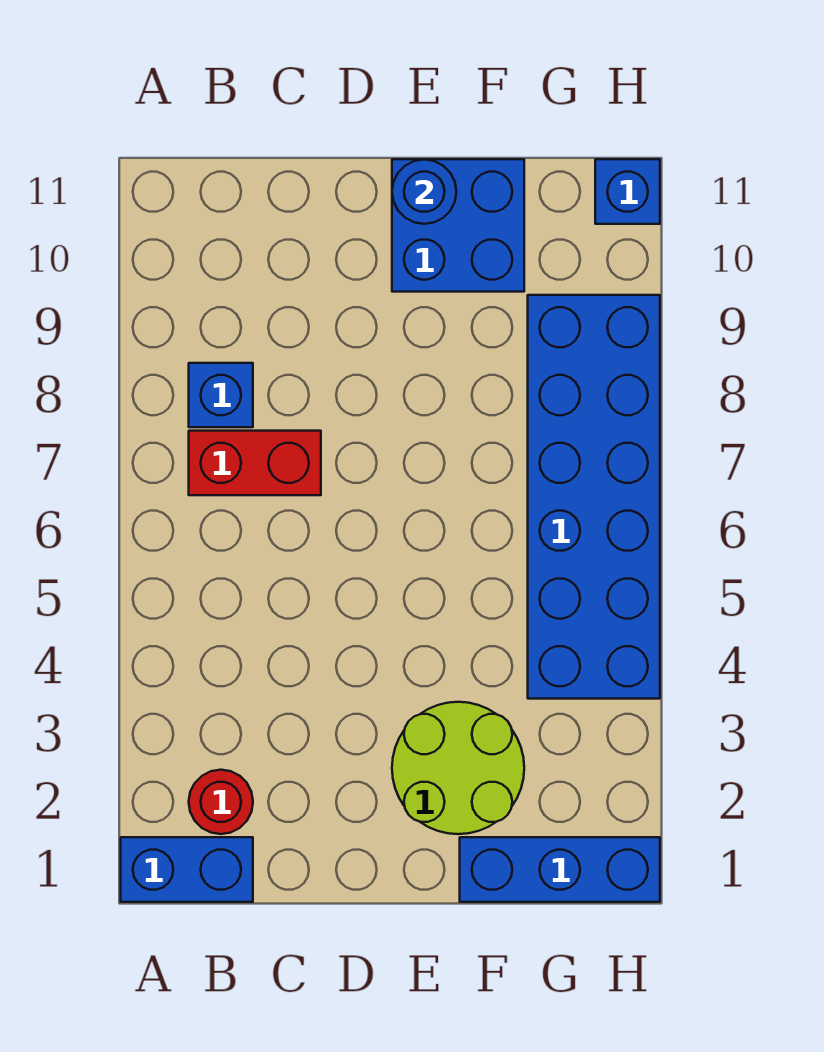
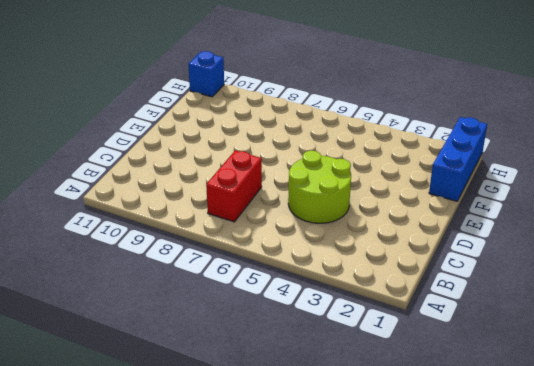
lime 2x2 round brick [288,151,351,223] -> lime 2x2 round brick moved to [392,702,524,834]
none -> blue 1x2 brick [121,837,253,902]
none -> red 1x1 round brick [189,770,253,834]

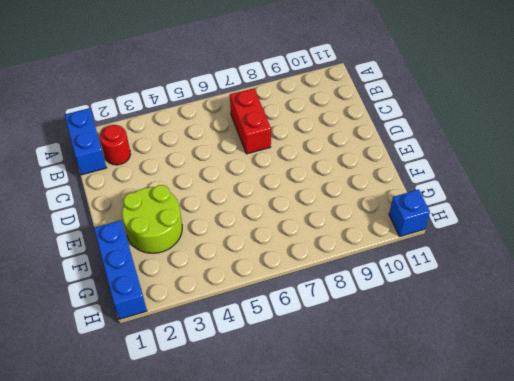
none -> blue 1x1 brick [189,363,253,427]
none -> blue 2x2 brick [392,159,524,292]

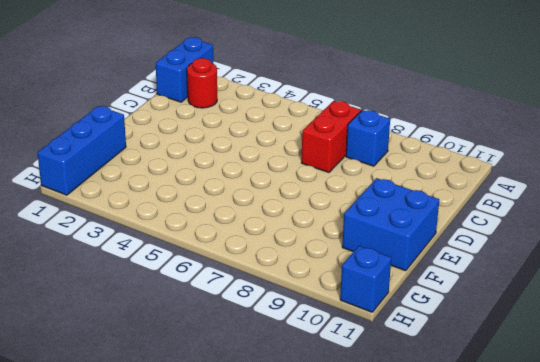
none -> lime 2x2 round brick [392,702,524,834]
none -> blue 2x6 brick [528,295,660,699]

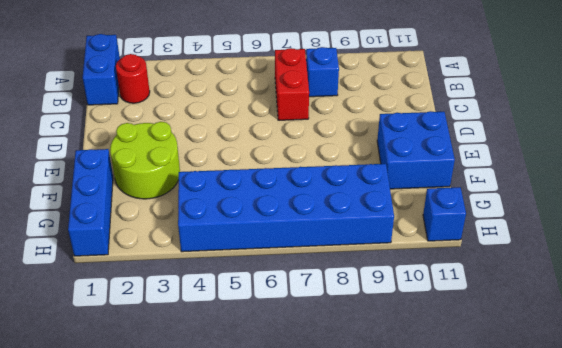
none -> blue 1x1 round brick [392,159,457,224]

